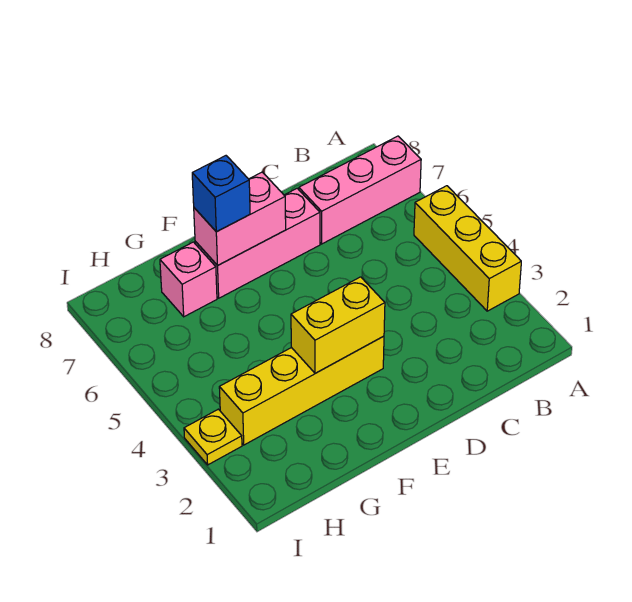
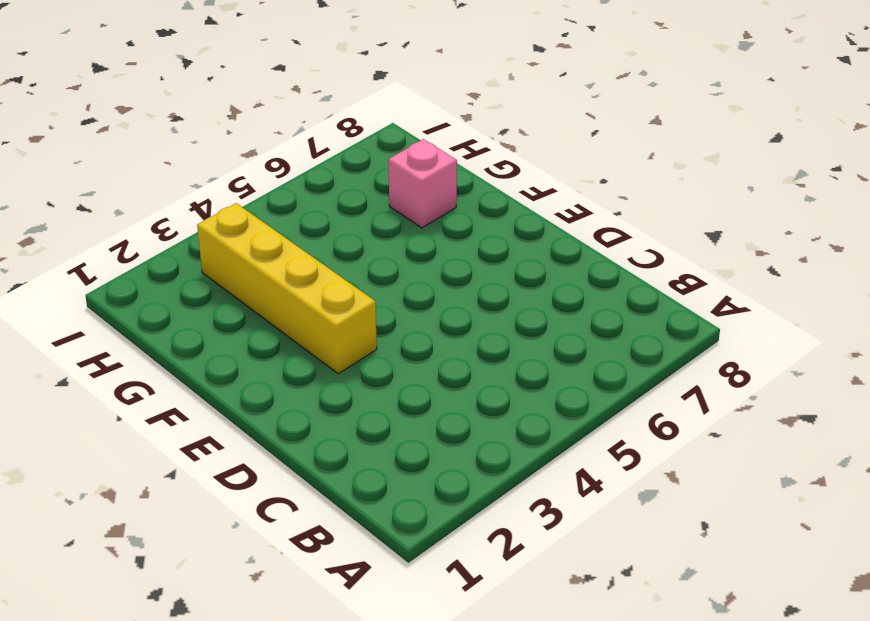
none -> yellow 1x3 brick [414,186,521,311]
none -> pink 1x3 brick [299,136,421,244]

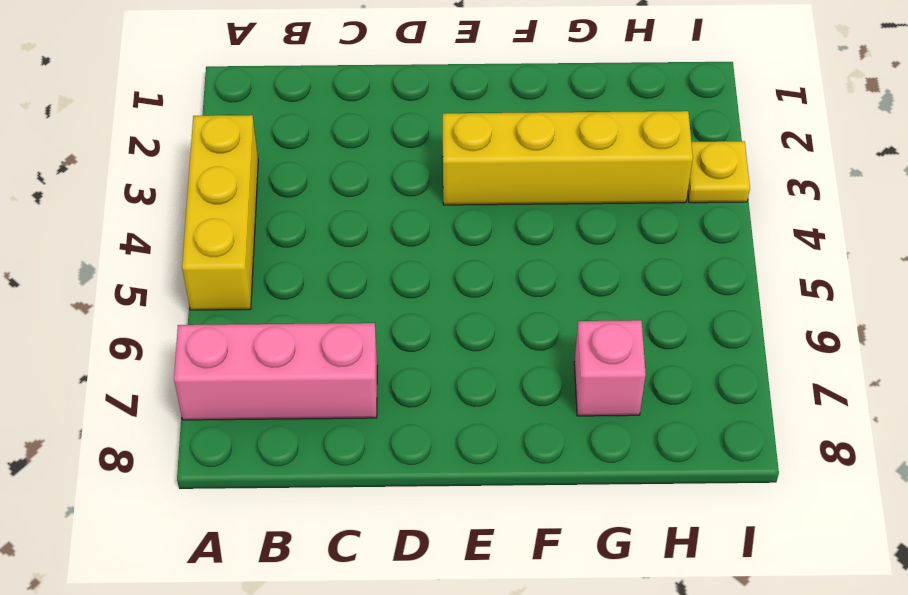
none -> pink 1x3 brick [195,188,320,298]
none -> yellow 1x2 brick [291,277,385,373]

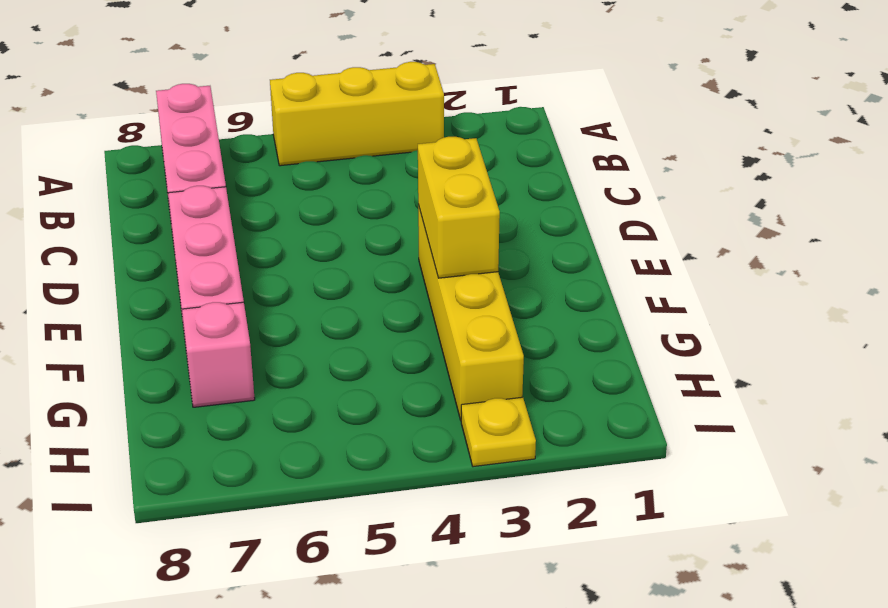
none -> pink 1x2 brick [194,172,286,265]
none -> blue 1x1 brick [192,156,250,232]

